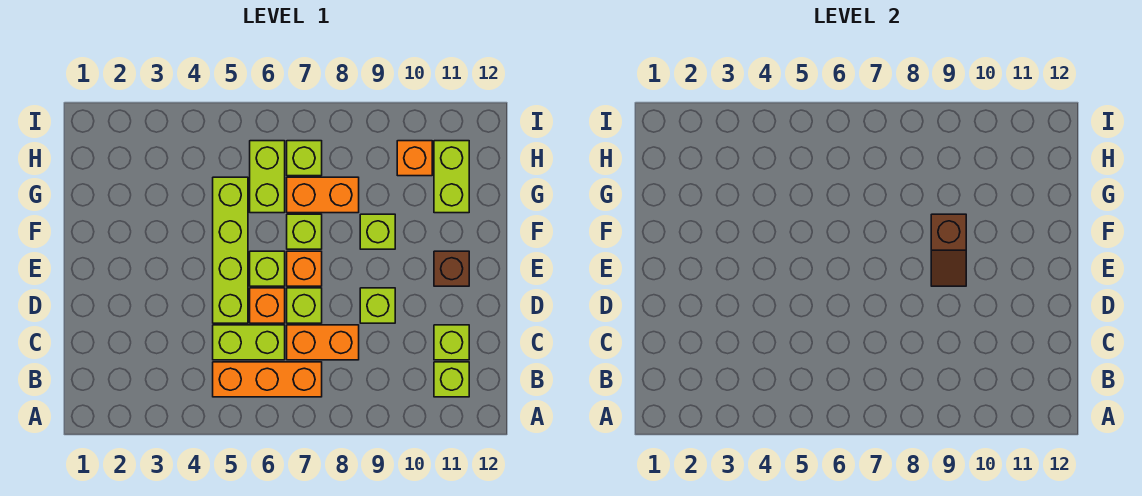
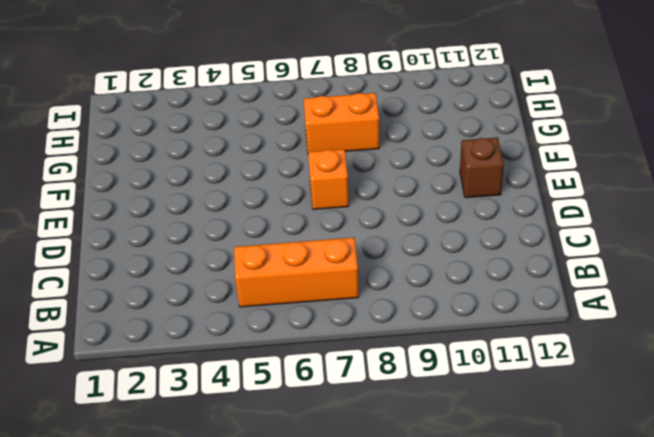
none -> lime 1x1 brick [434,362,469,397]
none -> lime 1x2 brick [213,325,285,360]
none -> orange 1x2 brick [287,325,359,360]

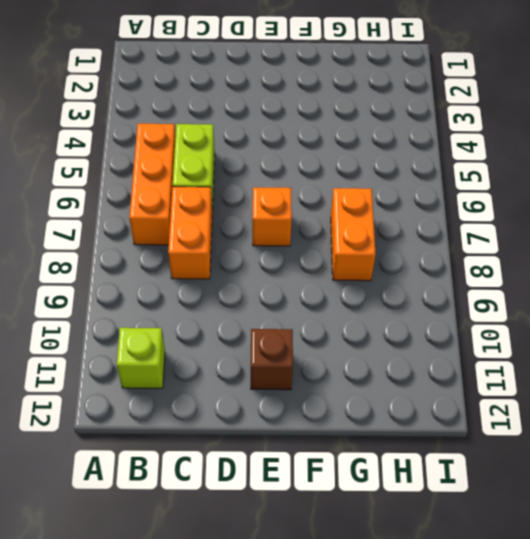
none -> lime 1x1 brick [434,325,469,360]
none -> lime 1x4 brick [213,177,248,323]
none -> orange 1x1 brick [250,288,285,323]

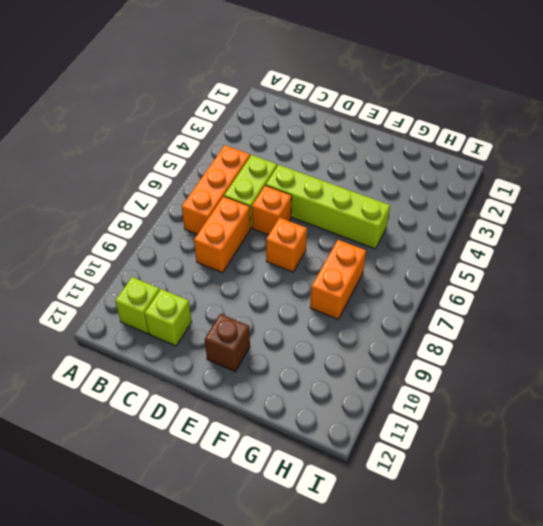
none -> lime 1x1 brick [287,288,322,323]
none -> lime 1x1 brick [360,288,395,323]
none -> lime 1x1 brick [250,251,285,286]

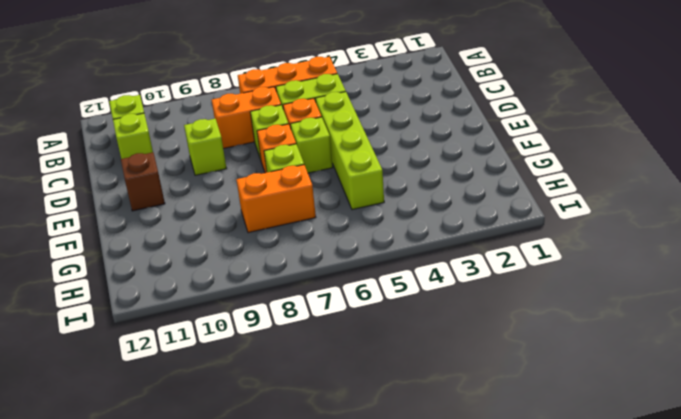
none -> lime 1x1 brick [360,214,395,249]
none -> lime 1x2 brick [250,141,285,213]
none -> lime 1x2 brick [434,141,469,213]

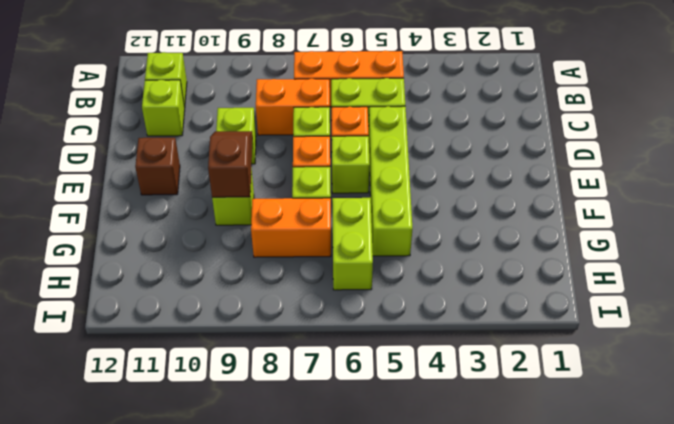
none -> lime 1x2 brick [434,141,469,213]
none -> lime 1x1 brick [287,141,322,176]
none -> orange 1x1 brick [397,141,432,176]

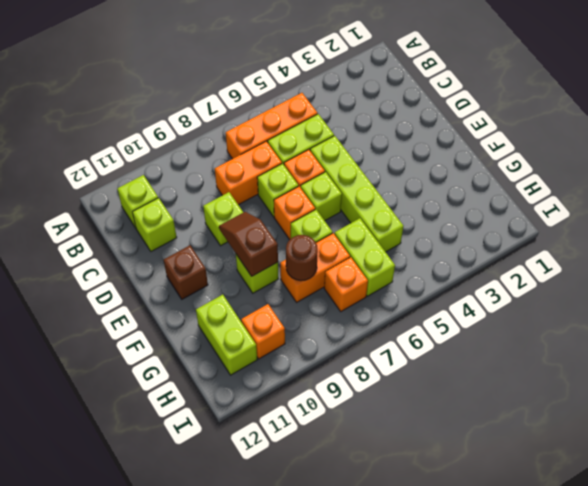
brown 1x1 round brick [286,235,318,281] -> none
orange 1x1 brick [324,257,368,311] -> lime 1x1 brick [287,141,322,176]

